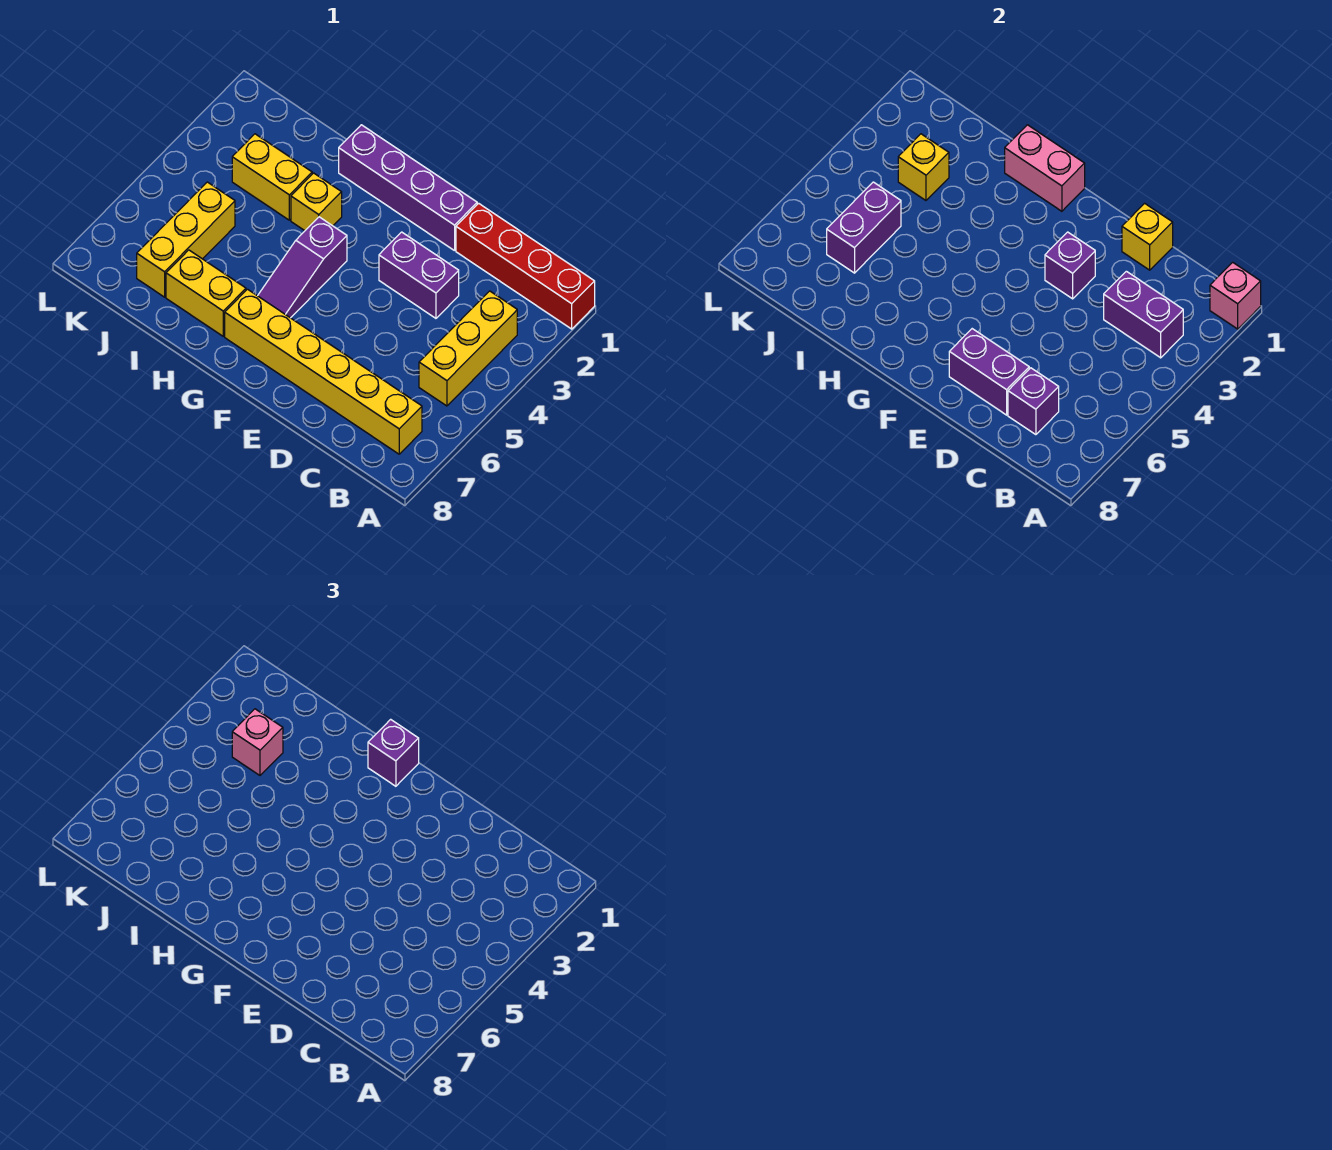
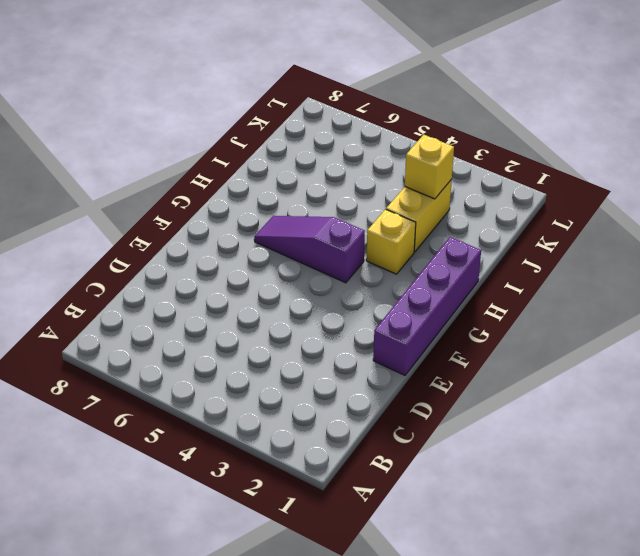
none -> red 1x4 brick [456,203,595,329]
none -> yellow 1x3 brick [419,291,517,406]
none -> yellow 1x6 brick [225,289,422,454]

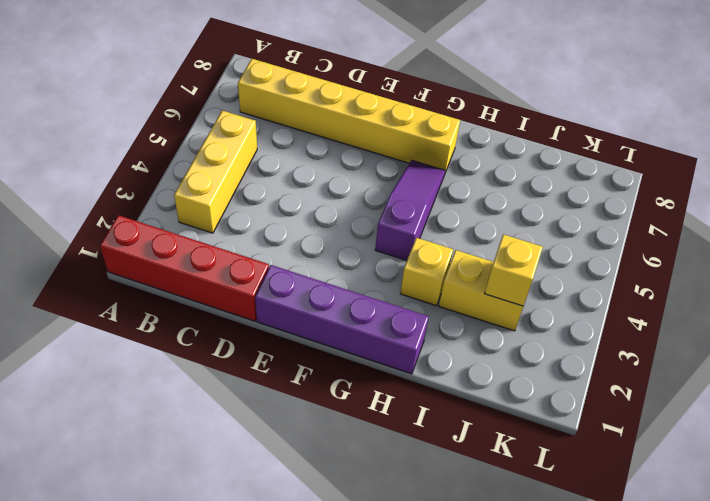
none -> purple 1x2 brick [379,232,459,318]
none -> yellow 1x2 brick [166,250,246,336]
none -> yellow 1x3 brick [137,182,235,297]

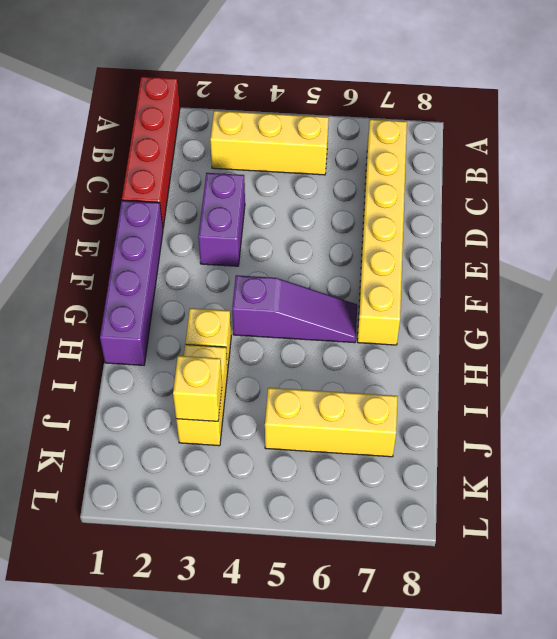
none -> yellow 1x2 brick [166,250,246,336]
none -> pink 1x1 brick [1210,262,1261,329]
none -> purple 1x2 brick [1104,271,1183,358]

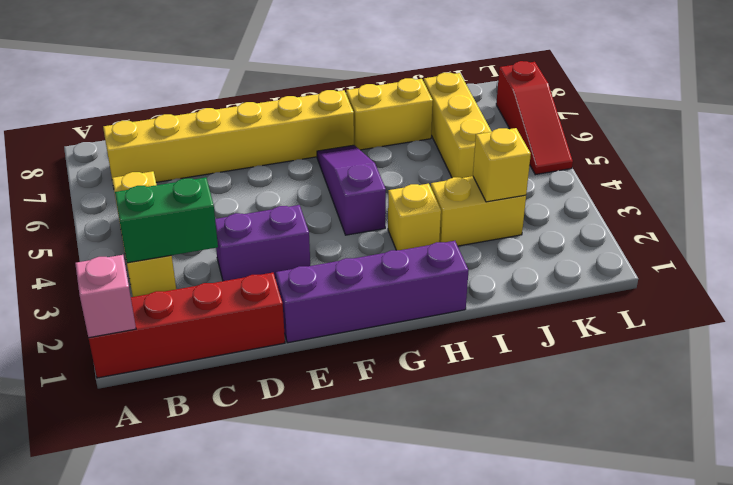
green 1x2 brick [115,177,218,263] -> purple 1x2 brick [1104,271,1183,358]
red 1x3 slope [496,61,573,175] -> none
none -> purple 1x1 brick [1008,368,1059,435]
none -> yellow 1x1 brick [1122,203,1173,270]
none -> purple 1x2 brick [949,329,1029,415]

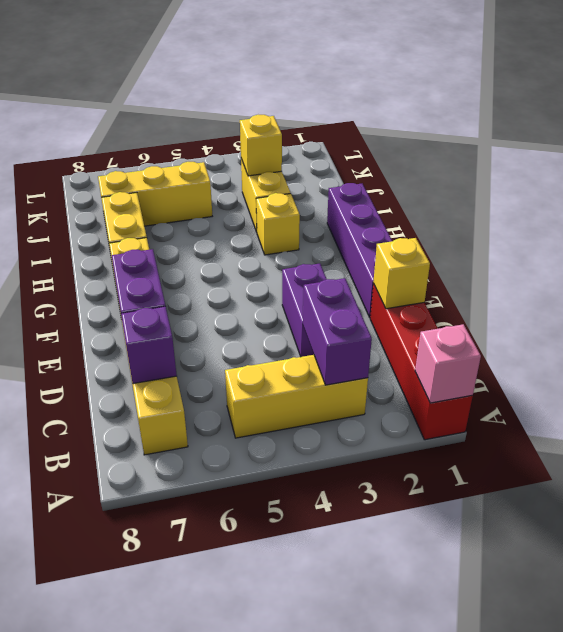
none -> purple 1x3 slope [258,217,347,318]
none -> purple 1x1 brick [1045,232,1095,299]
none -> pink 1x2 brick [1005,125,1085,211]

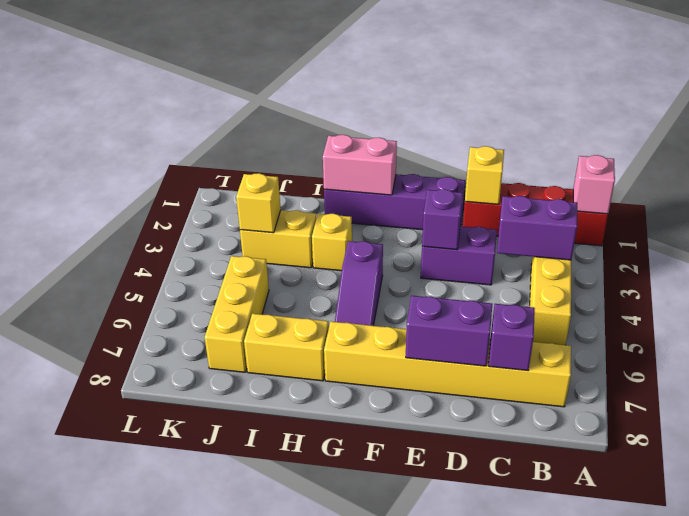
none -> purple 1x2 brick [827,182,901,273]
none -> purple 1x1 brick [368,719,419,786]
none -> pink 1x1 brick [232,709,283,775]

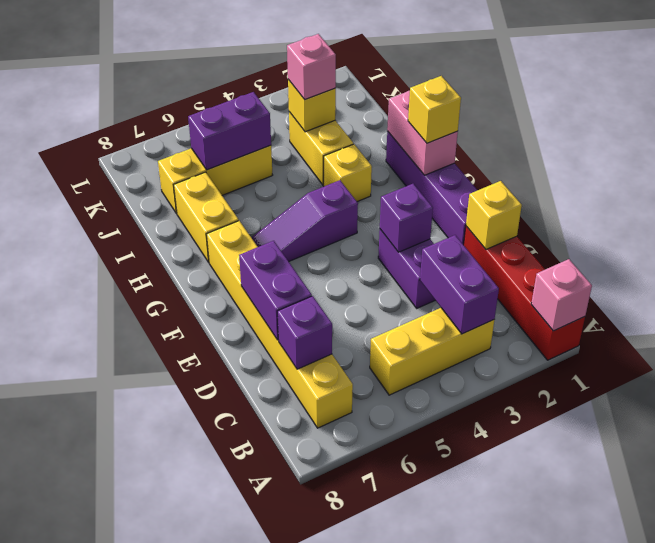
yellow 1x1 brick [408,76,461,143] -> purple 1x1 brick [368,719,419,786]

